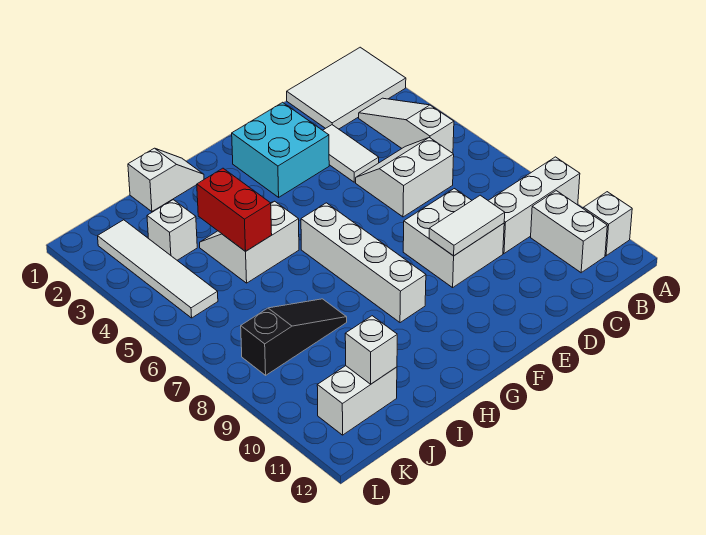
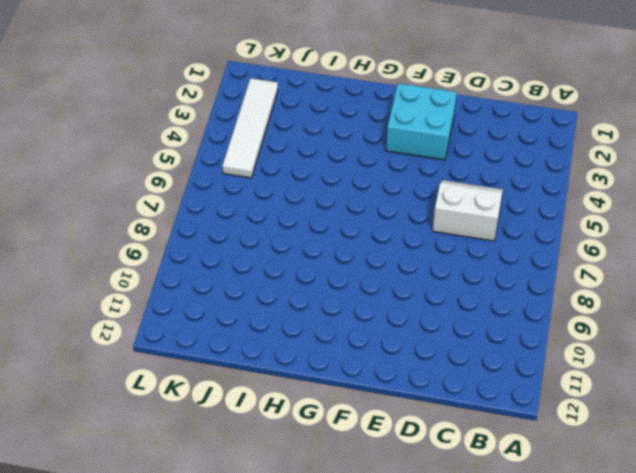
none -> white 2x3 tile [287,47,406,129]
none -> white 1x3 brick [488,157,580,253]
none -> white 1x1 brick [583,192,632,256]

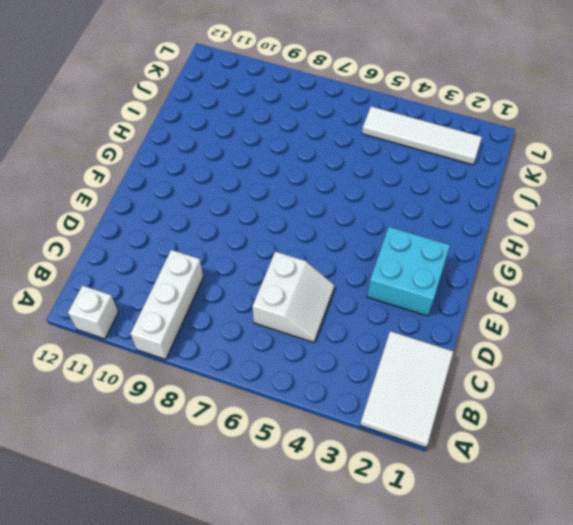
none -> white 1x3 slope [359,98,454,153]
none -> white 1x2 brick [531,191,607,273]
none -> white 1x2 tile [323,125,379,182]

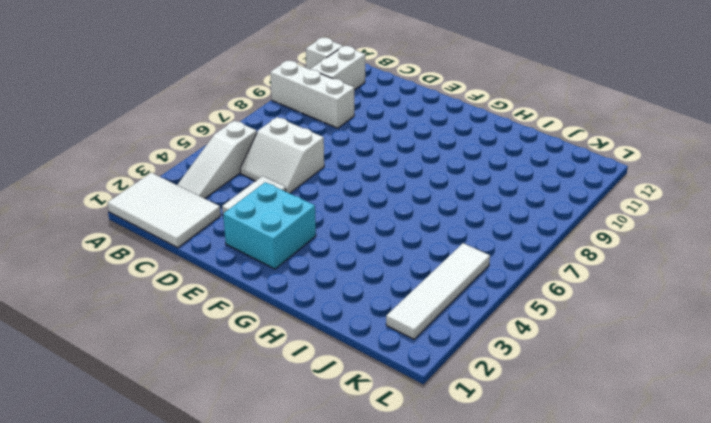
none -> white 2x2 brick [403,189,504,288]
none -> white 1x4 brick [301,203,426,323]
none -> white 1x2 slope [128,148,204,212]

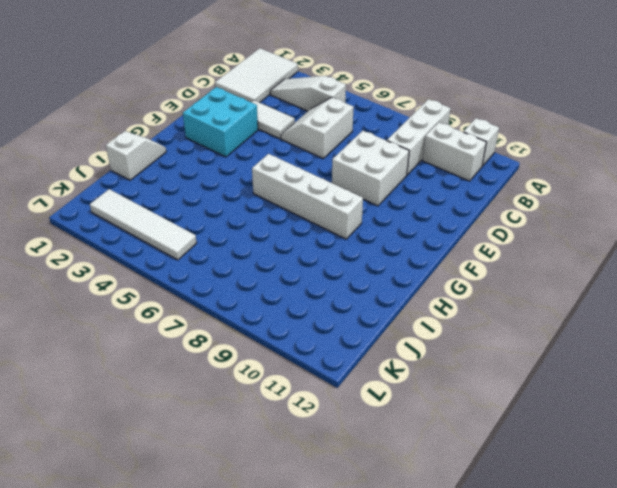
none -> white 2x2 slope [200,201,299,283]
none -> black 1x3 slope [241,299,347,375]
none -> white 1x1 brick [147,200,197,260]

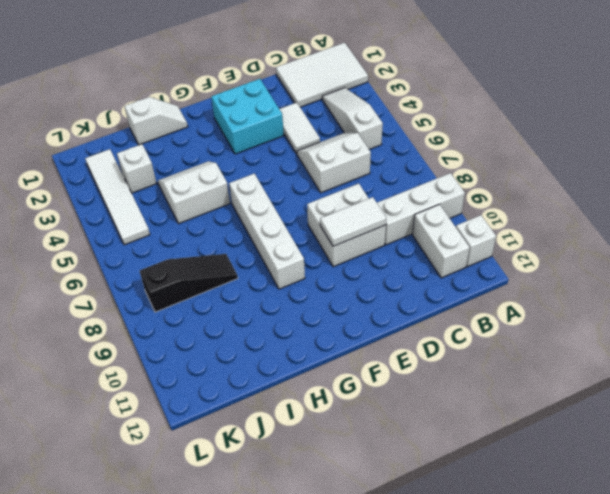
none -> white 1x2 brick [317,366,397,435]
none -> red 1x2 brick [197,168,272,251]
none -> white 1x1 brick [345,316,397,384]

